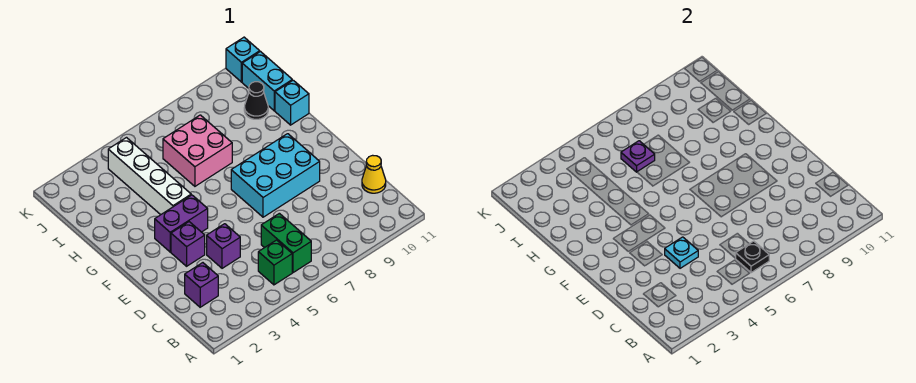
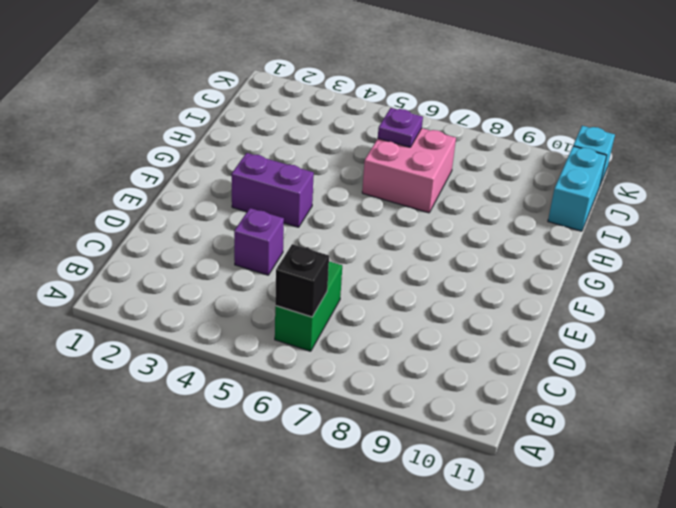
black 1x1 brick [275,244,329,317] -> black 1x1 plate [735,241,769,273]
none -> green 1x1 brick [258,240,292,285]
none -> purple 1x1 brick [185,263,218,307]
none -> yellow 1x1 cone [362,155,386,193]

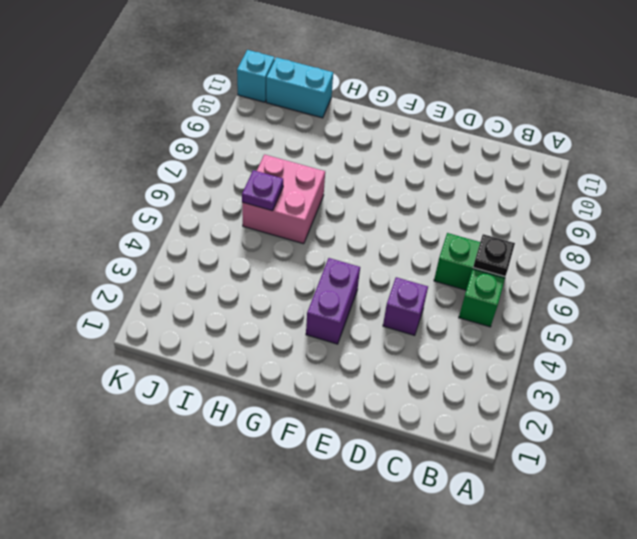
none -> purple 1x1 brick [185,263,218,307]
none -> yellow 1x1 cone [362,155,386,193]
none -> purple 1x1 brick [171,222,205,266]

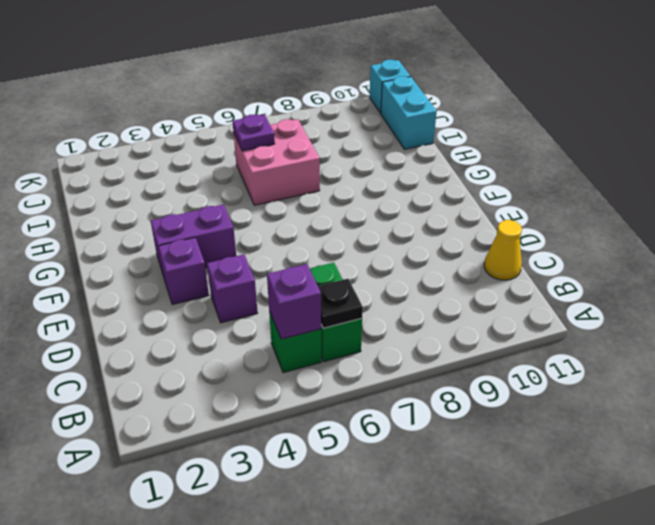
purple 1x1 brick [267,264,321,339] -> purple 1x1 brick moved to [185,263,218,307]
none -> cyan 2x3 brick [231,134,320,217]
none -> white 1x4 brick [108,138,191,215]
none -> cyan 1x1 brick [275,80,309,125]

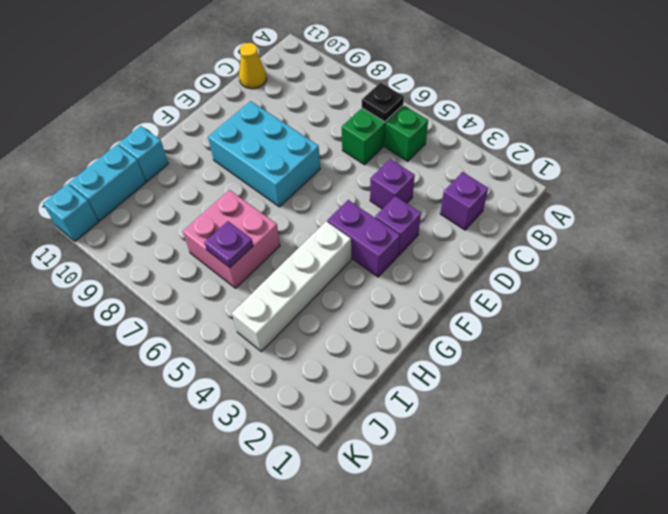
none -> black 1x1 cone [244,82,268,119]
none -> cyan 1x1 plate [665,237,698,268]

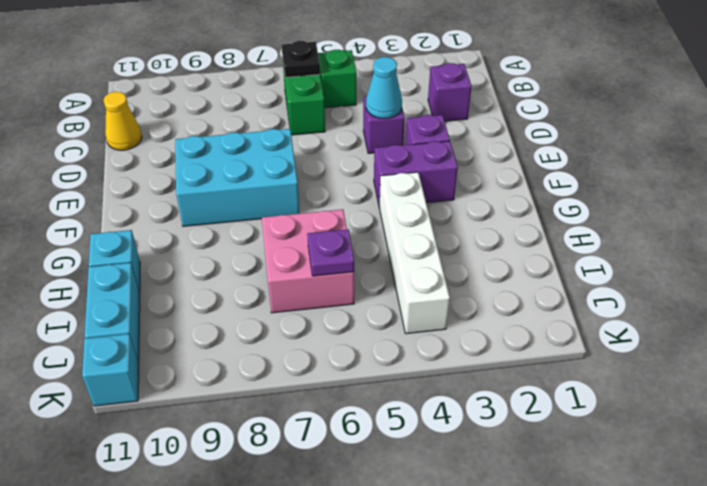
cyan 1x1 cone [366,57,402,118] -> cyan 1x1 plate [665,237,698,268]
none -> black 1x1 cone [244,82,268,119]

